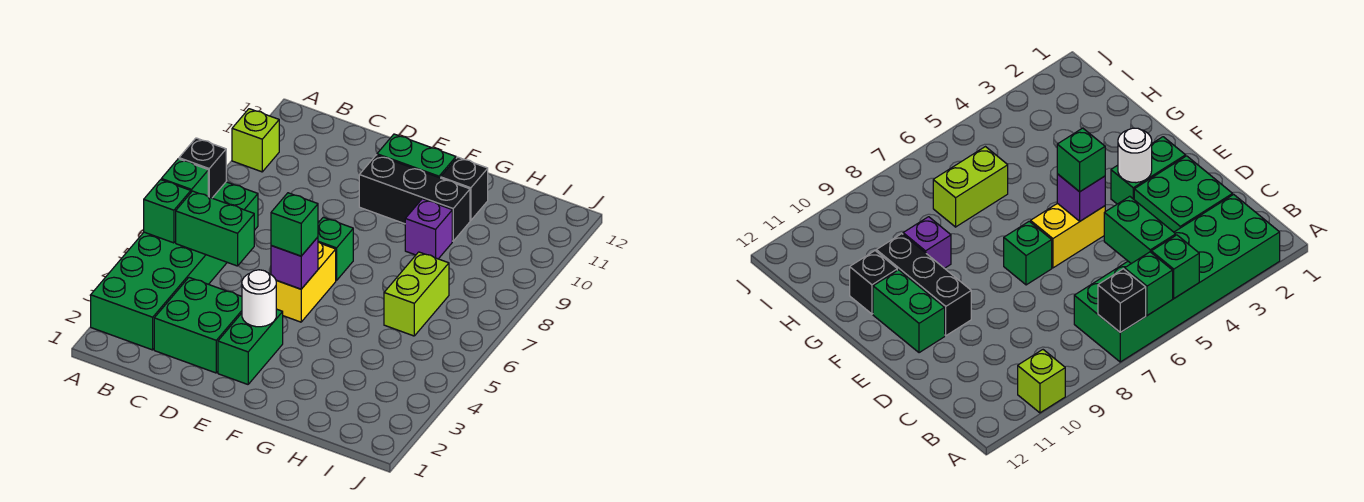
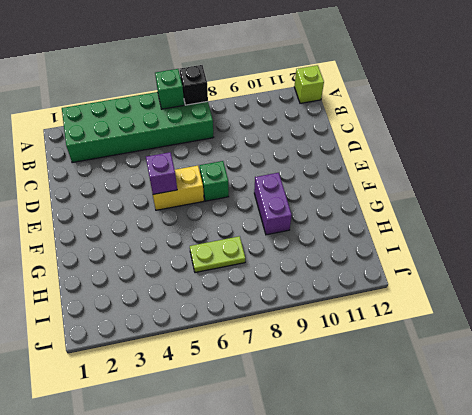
lime 1x1 brick [294,65,324,103] -> lime 1x1 brick moved to [232,109,279,172]
purple 1x2 brick [254,173,292,235] -> purple 1x1 brick [405,199,452,259]
lime 1x2 plate [190,236,245,273] -> lime 1x2 brick [384,252,449,336]
none -> green 2x2 brick [154,278,242,373]
none -> green 1x2 brick [218,309,283,384]
none -> black 1x3 brick [359,155,470,241]

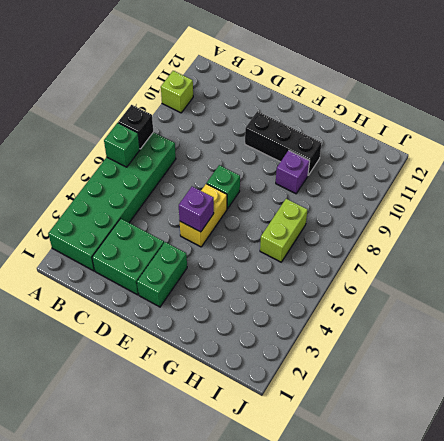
none -> green 1x2 brick [377,134,456,178]
none -> black 1x1 brick [441,157,488,220]
none -> green 1x1 brick [144,180,191,243]

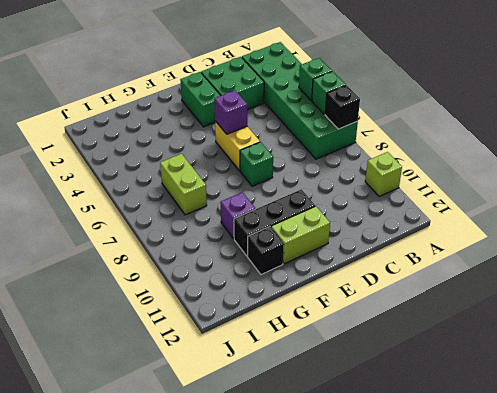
lime 1x2 brick [271,206,330,264] -> green 1x2 brick [377,134,456,178]
none -> green 1x2 brick [176,191,254,266]
none -> white 1x1 round brick [242,270,276,327]
none -> green 1x1 brick [271,193,318,256]

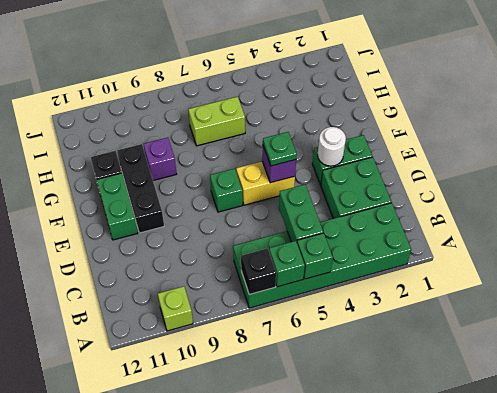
green 1x1 plate [263,132,297,166] -> green 1x1 brick [271,193,318,256]

